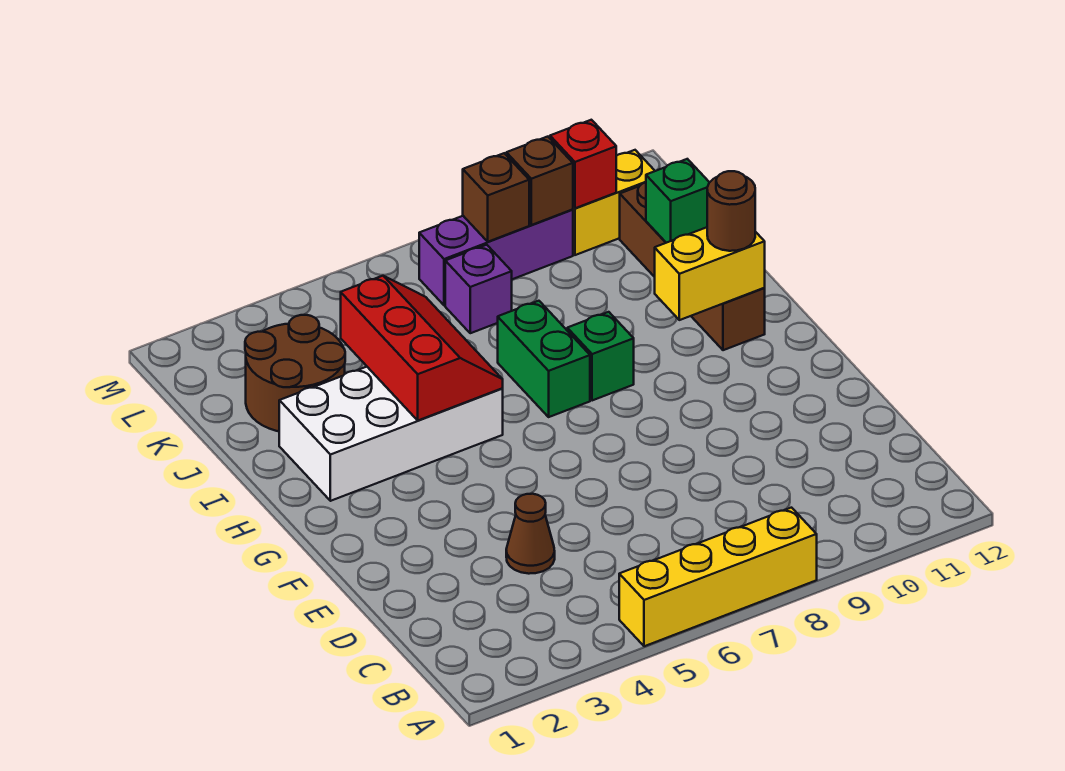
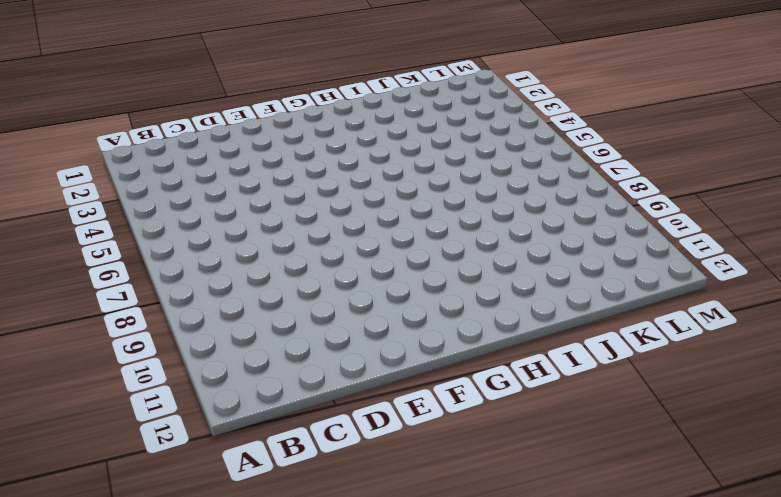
none -> yellow 1x4 brick [619,508,817,646]
none -> brown 1x1 cone [506,494,555,574]
none -> white 2x4 brick [279,367,503,501]

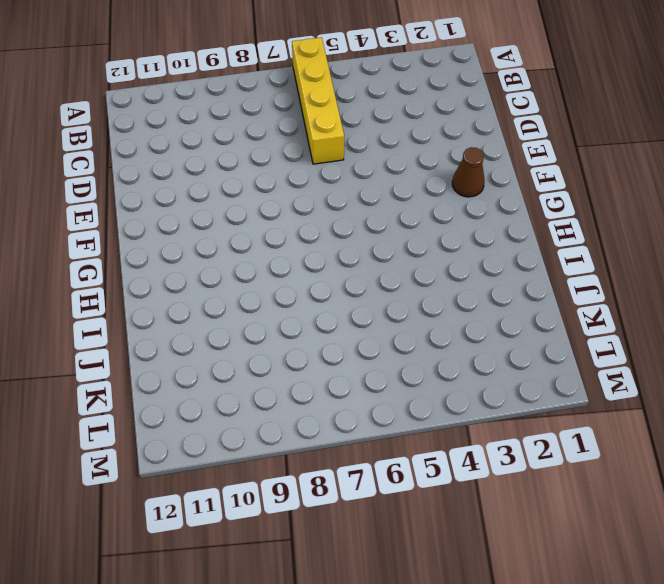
yellow 1x4 brick [292,37,344,164] -> yellow 1x4 brick turned to [619,508,817,646]
brown 1x1 cone [452,147,485,197] -> brown 1x1 cone moved to [506,494,555,574]
none -> white 2x4 brick [279,367,503,501]
none -> green 1x2 brick [498,301,590,417]
none -> green 1x1 brick [567,312,634,401]

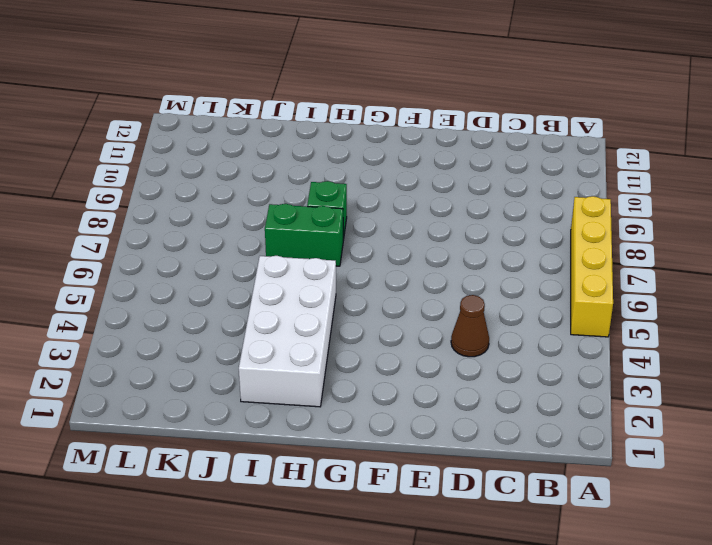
none -> brown 1x4 brick [620,182,765,350]
none -> brown 2x2 round brick [245,315,345,431]
none -> purple 1x1 brick [445,245,512,333]

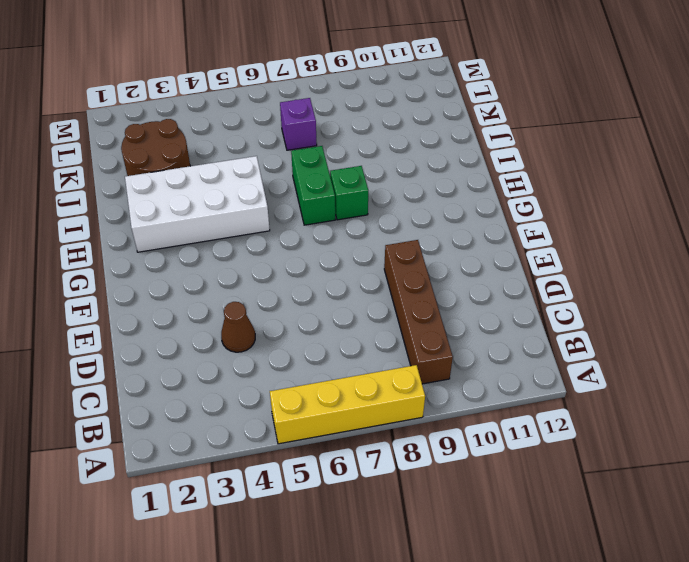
brown 1x4 brick [384,240,453,384] -> brown 1x4 brick moved to [620,182,765,350]
none -> purple 1x3 brick [419,210,573,305]
none -> yellow 1x2 brick [573,150,655,255]
none -> red 2x3 slope [341,276,503,420]

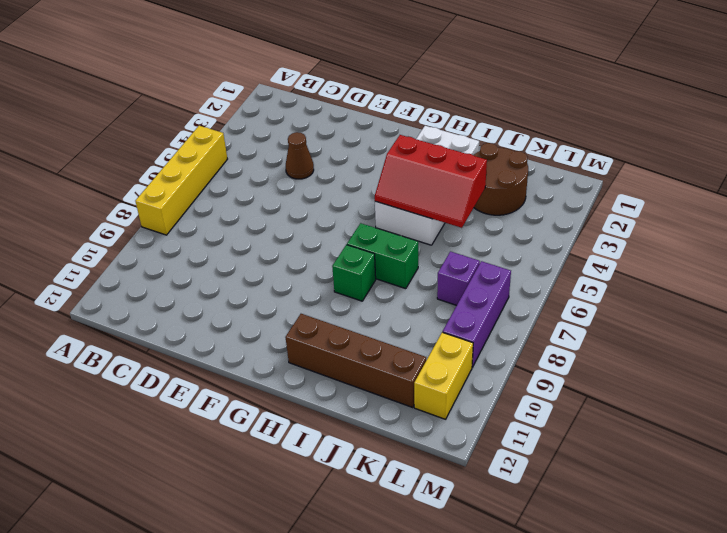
none -> yellow 1x2 brick [655,227,765,320]
none -> green 1x1 brick [646,159,710,243]
none -> brown 1x1 brick [463,153,529,242]

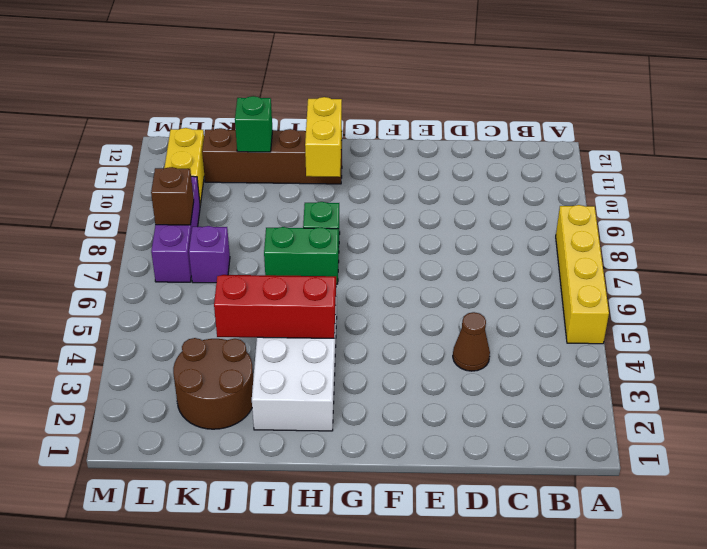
none -> brown 1x1 brick [506,137,573,225]
none -> red 1x1 brick [550,120,616,208]
none -> brown 1x1 round brick [707,171,755,251]

